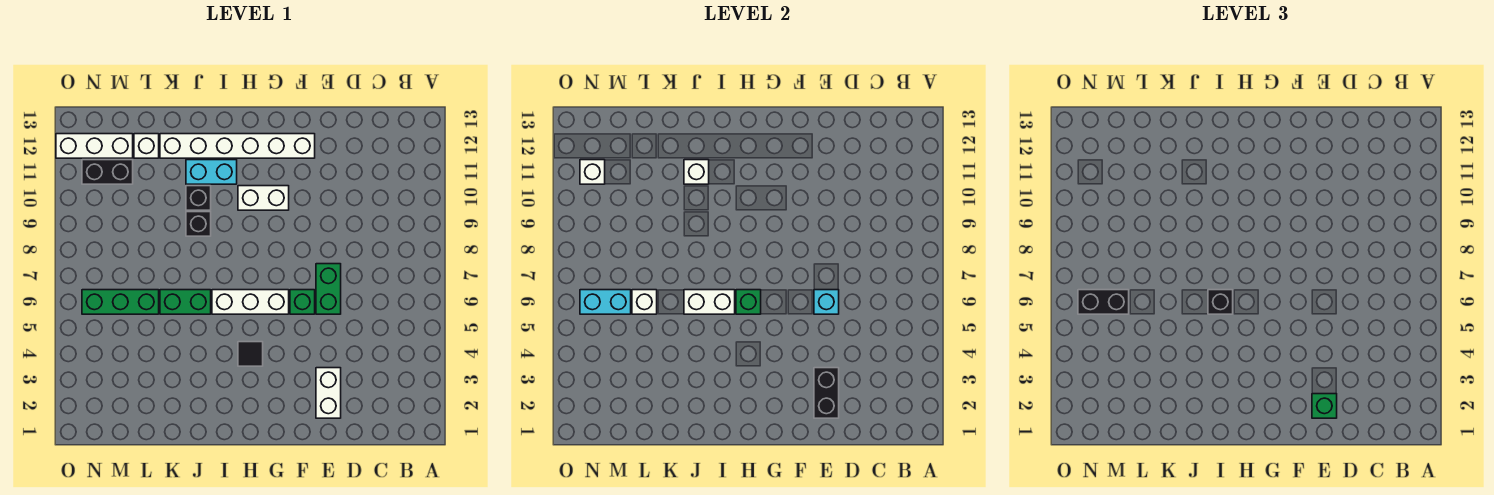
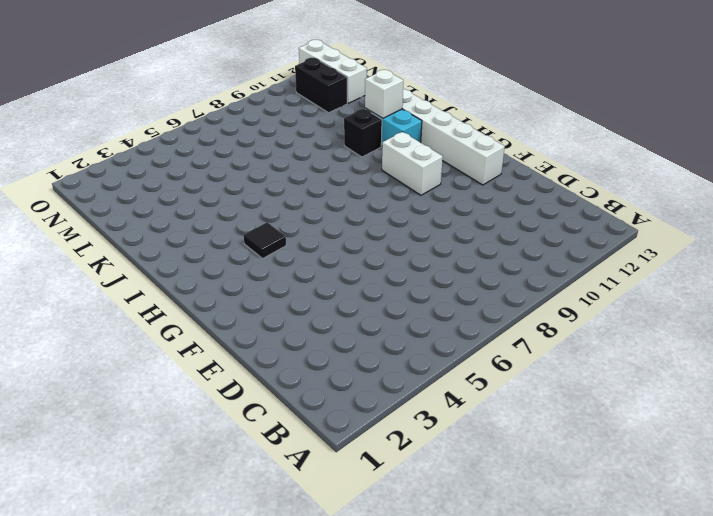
none -> white 1x2 brick [316,368,341,418]
none -> green 1x2 brick [316,264,341,314]
none -> green 1x1 brick [290,290,315,314]

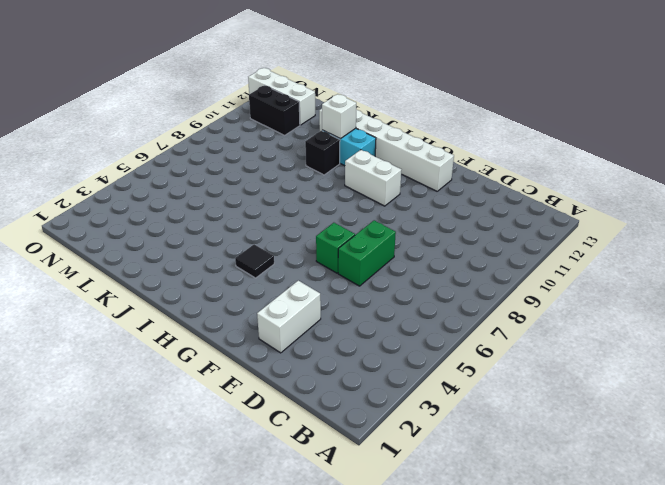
none -> white 1x3 brick [212,290,289,314]
none -> green 1x2 brick [160,290,211,314]
none -> black 1x1 brick [186,212,211,236]

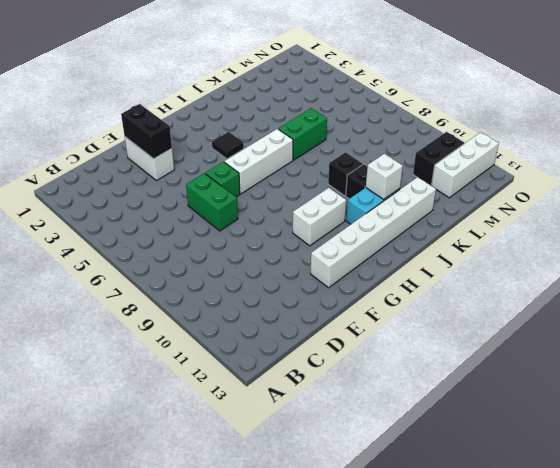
none -> green 1x3 brick [82,290,159,314]
none -> white 1x1 brick [134,134,159,158]
none -> cyan 1x1 brick [814,290,839,314]

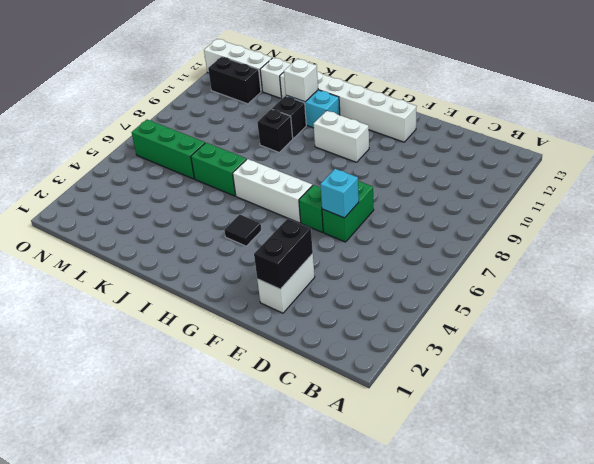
none -> green 1x1 brick [736,290,761,314]
none -> white 1x2 brick [684,290,735,314]
none -> white 1x1 brick [632,290,657,314]

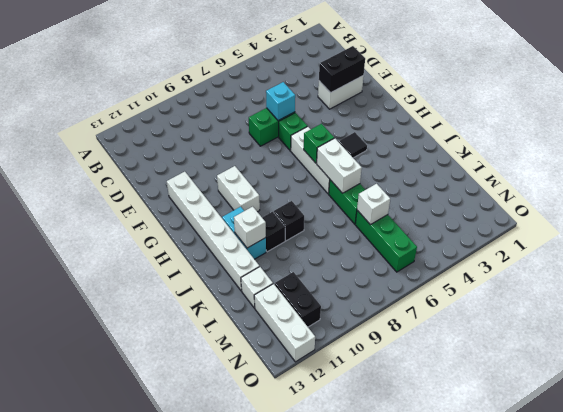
none -> cyan 1x2 brick [580,290,631,314]
none -> white 1x1 brick [580,160,605,184]
none -> green 1x1 brick [1312,394,1337,418]

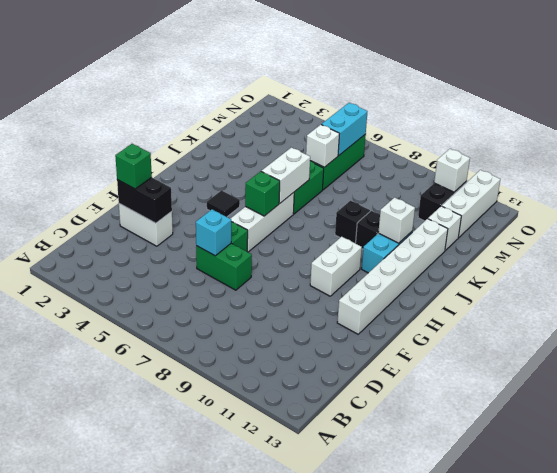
none -> black 1x1 brick [1208,290,1233,314]
none -> black 1x2 brick [1078,290,1129,314]

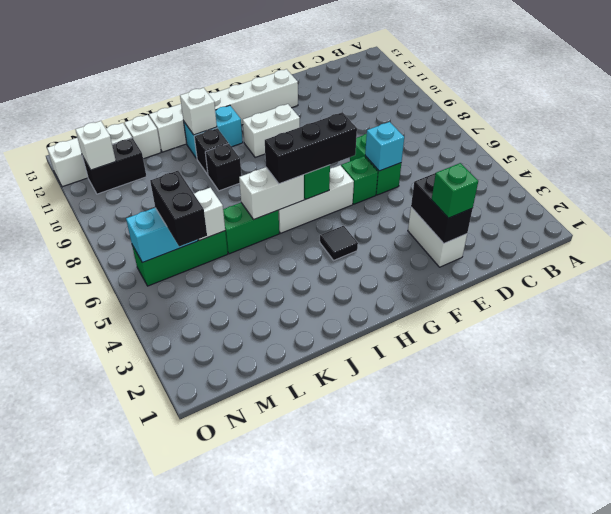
black 1x3 brick [265,112,357,184] -> black 1x1 brick [1208,290,1233,314]
black 1x2 brick [150,171,207,246] -> black 1x2 brick turned to [1078,290,1129,314]

